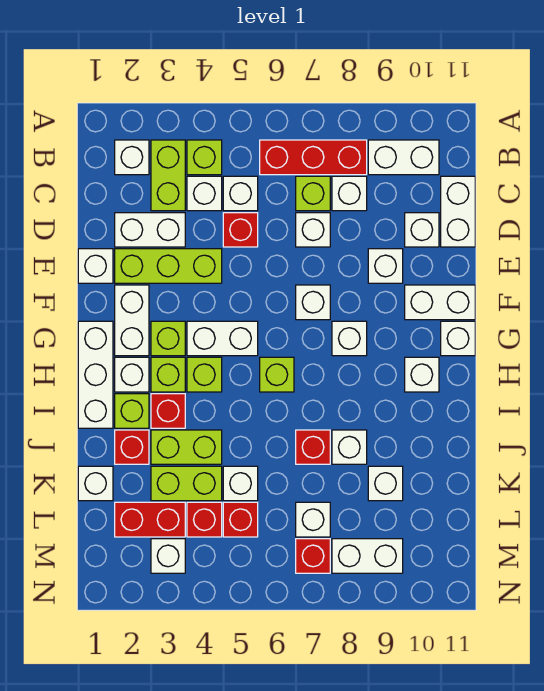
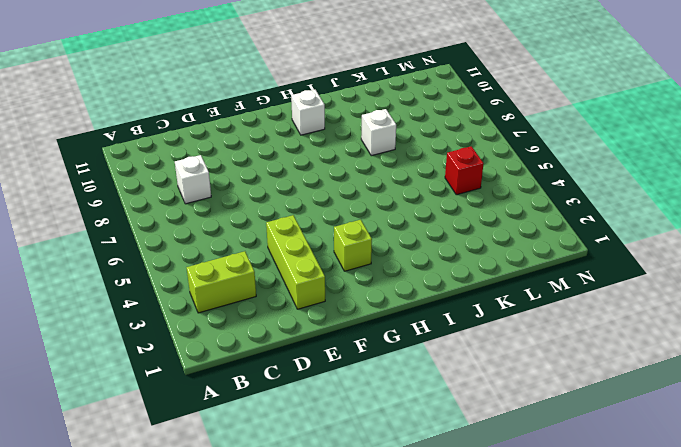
none -> white 1x1 brick [115,140,149,175]
none -> lime 1x1 brick [187,140,222,175]
none -> red 1x3 brick [260,140,367,175]
none -> white 1x2 brick [368,140,439,175]

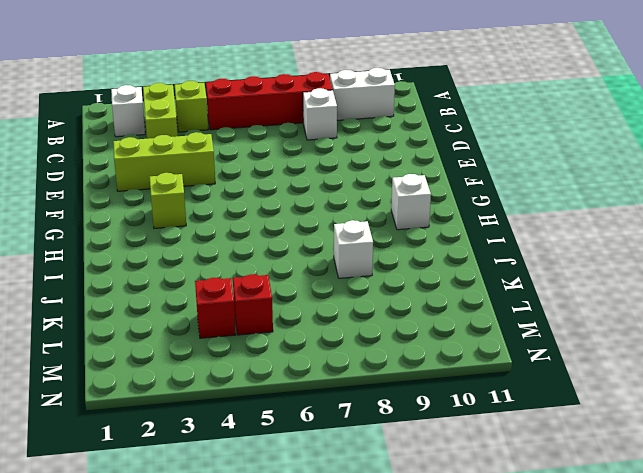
red 1x4 brick [206,72,333,130] -> red 1x3 brick [260,140,367,175]
none -> white 1x1 brick [187,176,222,211]
none -> white 1x1 brick [223,176,258,211]
none -> lime 1x1 brick [296,176,330,211]
none -> white 1x2 brick [441,176,475,247]

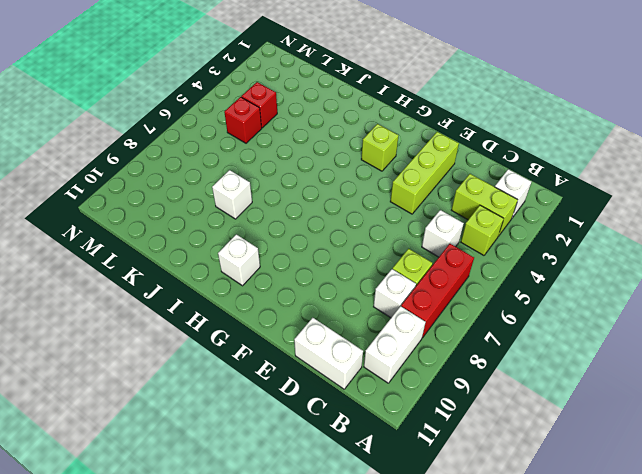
none -> white 1x1 brick [187,176,222,211]
none -> white 1x2 brick [115,213,185,247]
none -> red 1x1 brick [223,213,258,247]
none -> white 1x1 brick [296,213,330,247]

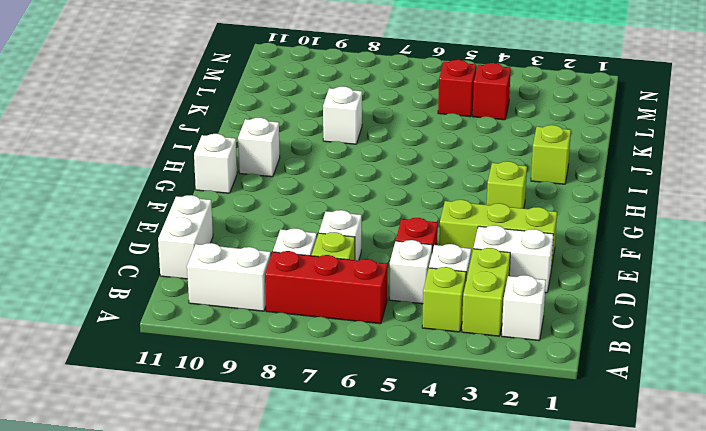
none -> white 1x1 brick [405,213,439,247]
none -> white 1x1 brick [78,249,113,283]
none -> white 1x1 brick [368,249,403,283]
none -> white 1x2 brick [115,285,149,356]

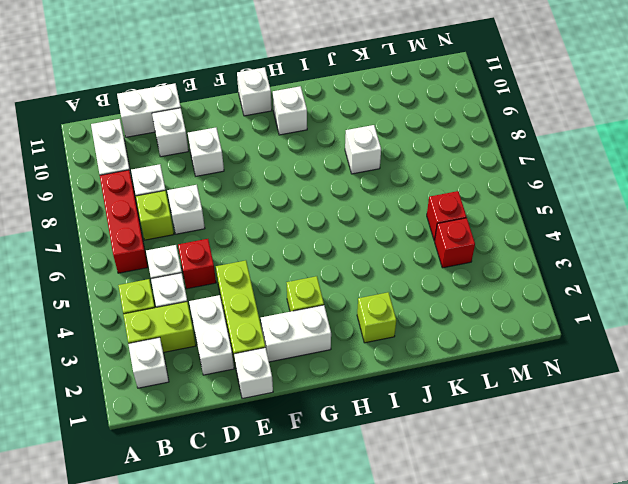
none -> white 1x1 brick [296,285,330,320]
none -> white 1x2 brick [405,285,475,320]
none -> white 1x3 brick [78,321,113,428]
none -> white 1x2 brick [187,321,258,356]

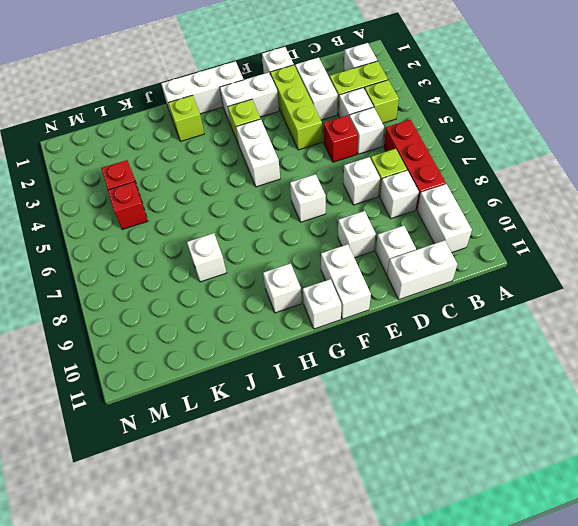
none -> white 1x1 brick [332,321,367,356]
none -> white 1x1 brick [115,357,149,392]
none -> lime 1x1 brick [151,357,185,392]
none -> lime 1x1 brick [187,357,222,392]

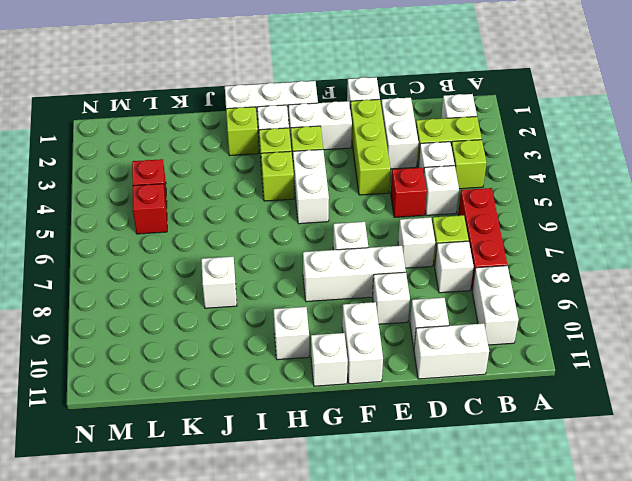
white 1x3 brick [303,246,406,302] -> white 1x1 brick [332,321,367,356]
none -> lime 1x1 brick [260,357,294,392]
none -> red 1x1 brick [151,394,185,428]
none -> red 1x1 brick [115,430,149,464]
none -> lime 1x2 brick [151,430,222,464]

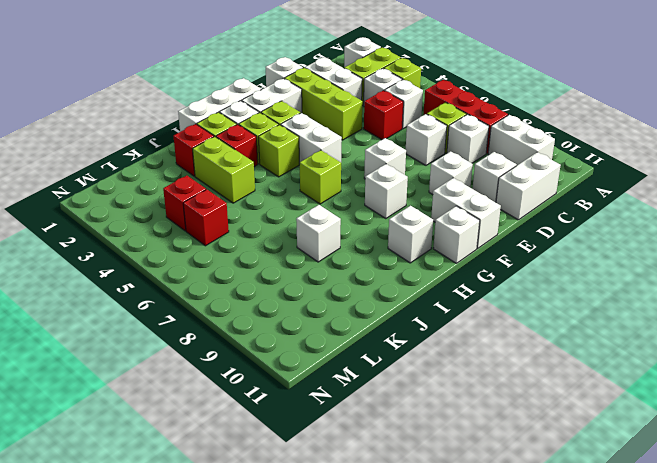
none -> red 1x1 brick [296,430,330,464]
none -> white 1x1 brick [78,466,113,501]
none -> lime 1x2 brick [151,466,222,501]
none -> white 1x1 brick [223,466,258,501]

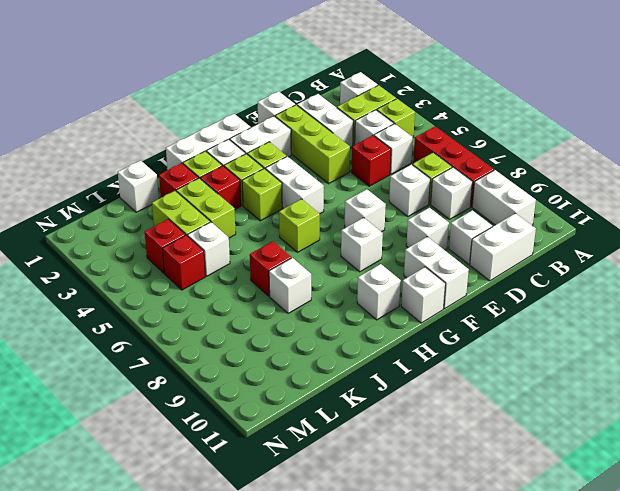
none -> white 1x1 brick [368,466,403,501]
none -> red 1x2 brick [115,502,185,537]
none -> white 1x1 brick [296,502,330,537]
none -> white 1x1 brick [151,539,185,573]

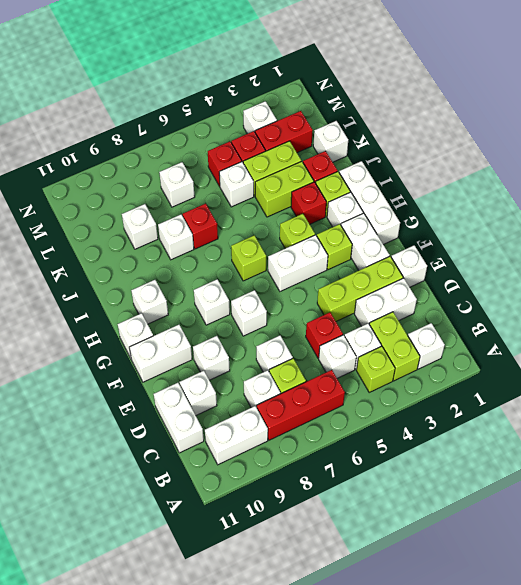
none -> lime 1x1 brick [151,357,185,392]
none -> red 1x1 brick [296,539,330,573]
none -> white 1x2 brick [332,539,403,573]

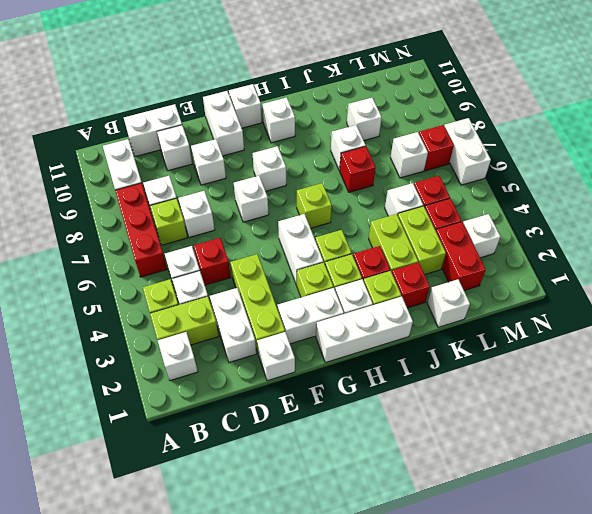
white 1x2 brick [444,118,491,185] -> white 1x2 brick moved to [332,539,403,573]

